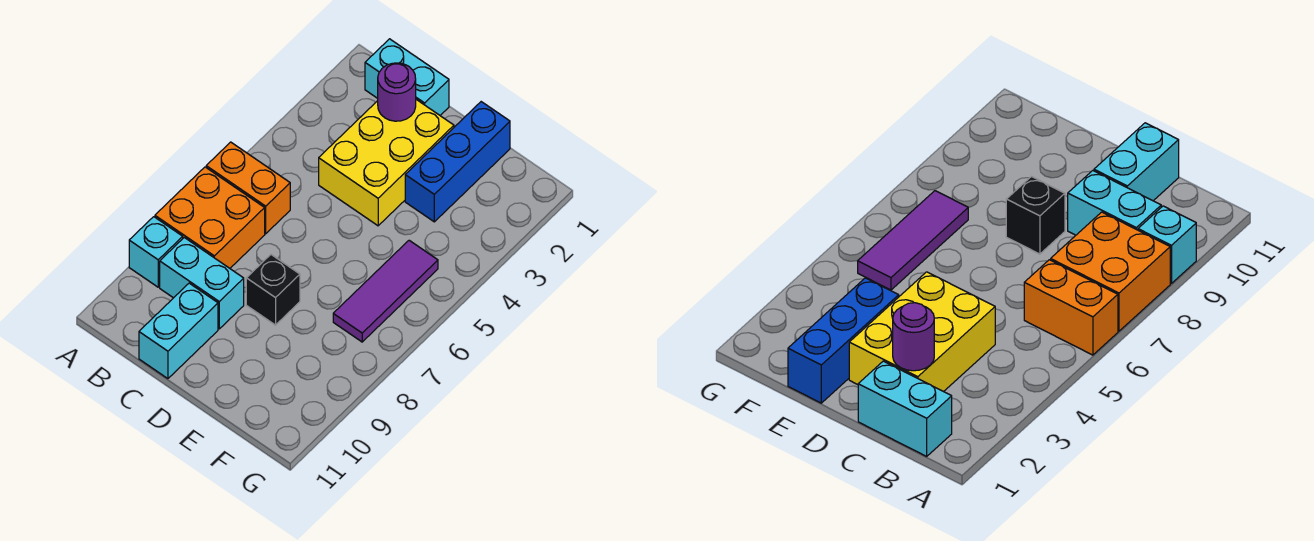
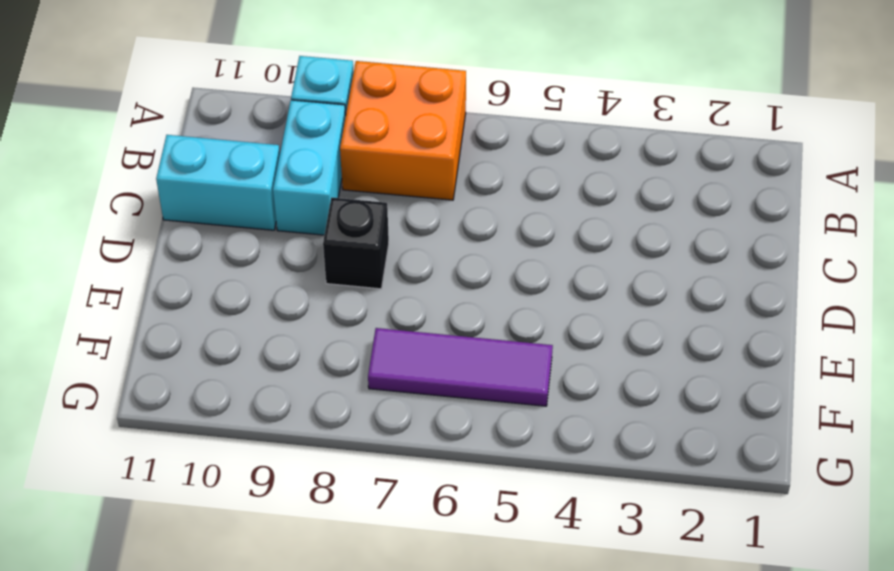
none -> orange 1x2 brick [206,142,290,234]
none -> cyan 1x2 brick [365,39,449,115]

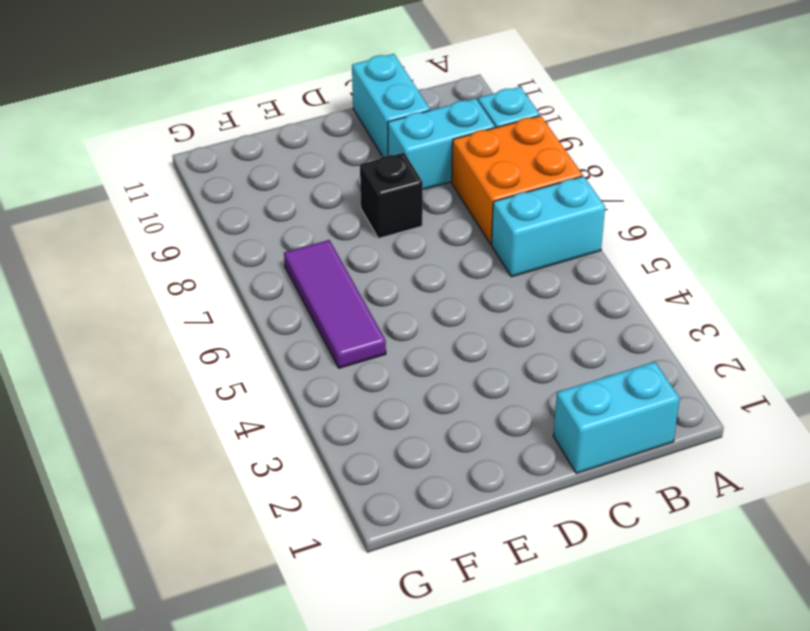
cyan 1x2 brick [491,176,605,277] -> orange 1x2 brick [206,142,290,234]
none -> yellow 2x3 brick [319,100,454,226]
none -> blue 1x3 brick [405,102,510,222]

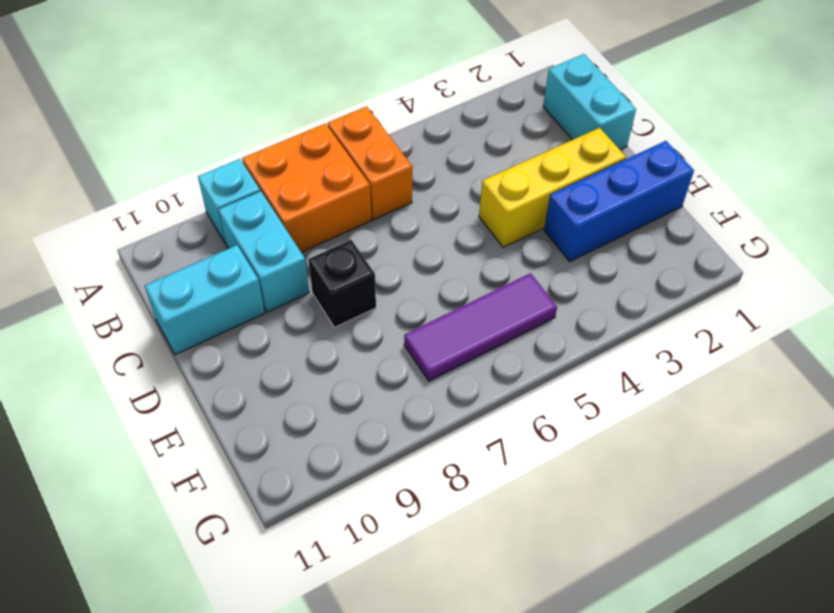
yellow 1x3 brick [479,128,626,247] -> yellow 2x3 brick [319,100,454,226]
none -> purple 1x1 round brick [378,63,416,121]

